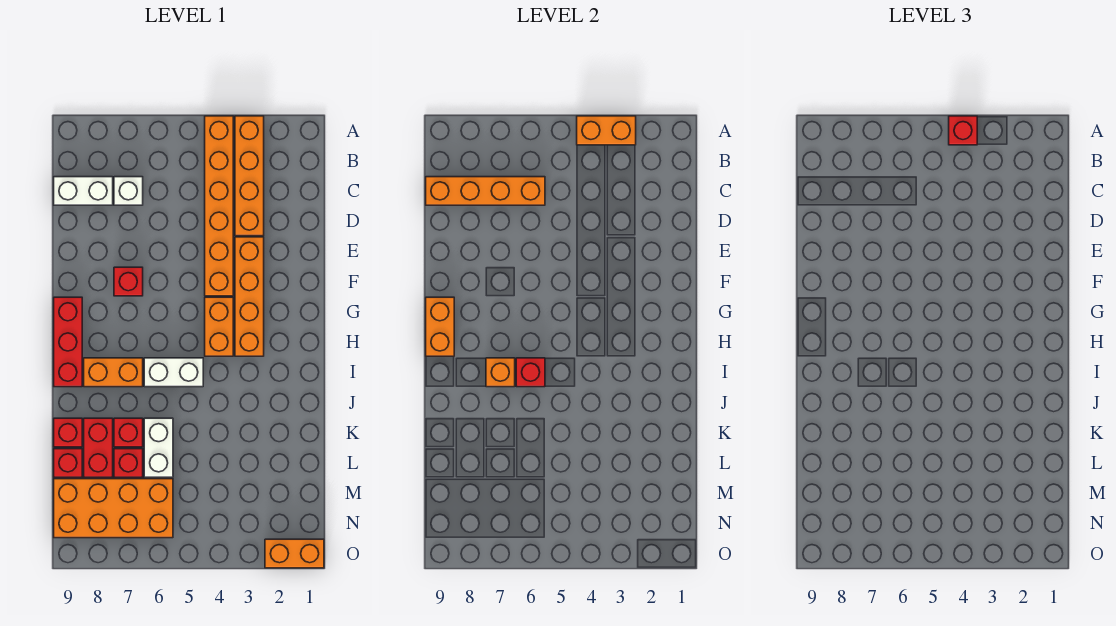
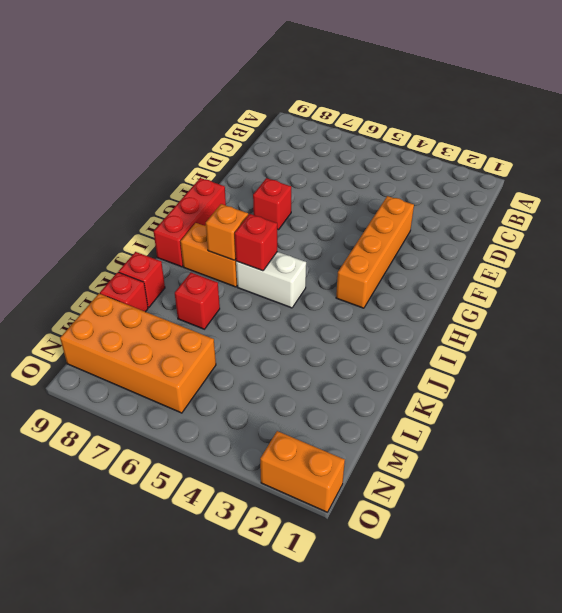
none -> orange 1x4 brick [235,116,264,236]
none -> orange 1x6 brick [205,116,233,296]
none -> white 1x1 brick [114,177,143,205]

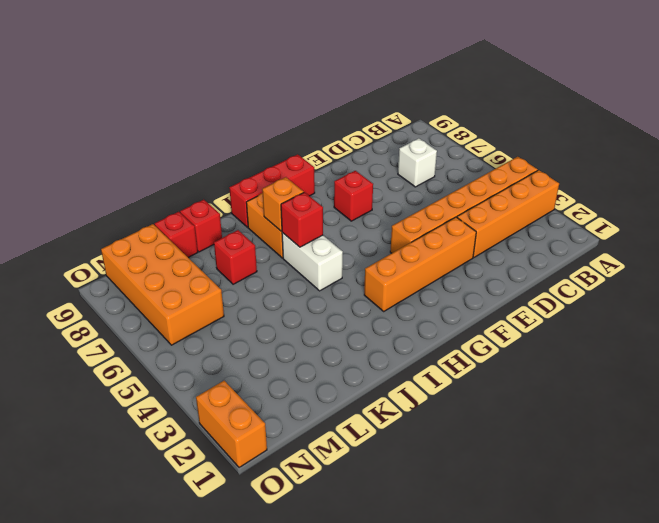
none -> white 1x2 brick [54,177,113,205]
none -> orange 1x2 brick [205,297,233,356]
none -> white 1x2 brick [144,418,173,477]

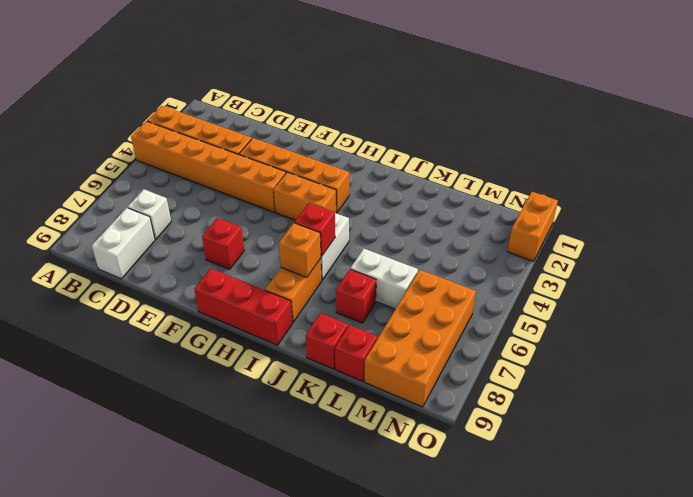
none -> red 1x2 brick [84,418,113,477]
none -> red 1x1 brick [114,449,143,477]
none -> orange 1x2 brick [577,116,636,145]

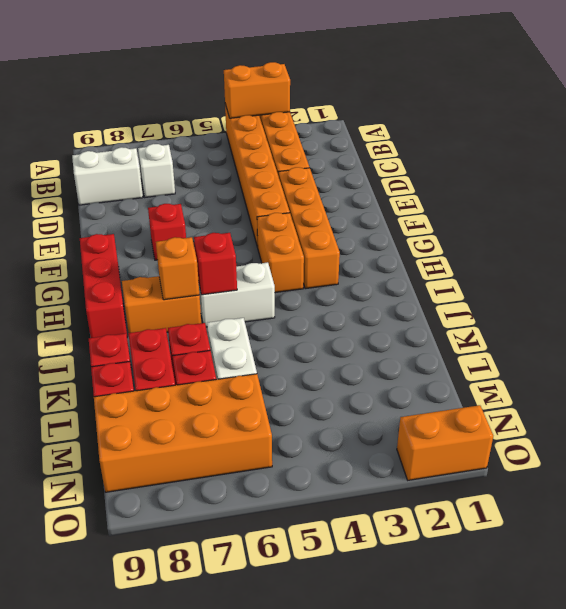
none -> orange 1x4 brick [426,177,545,205]
none -> orange 1x2 brick [426,297,454,356]
none -> red 1x1 brick [949,116,977,145]

